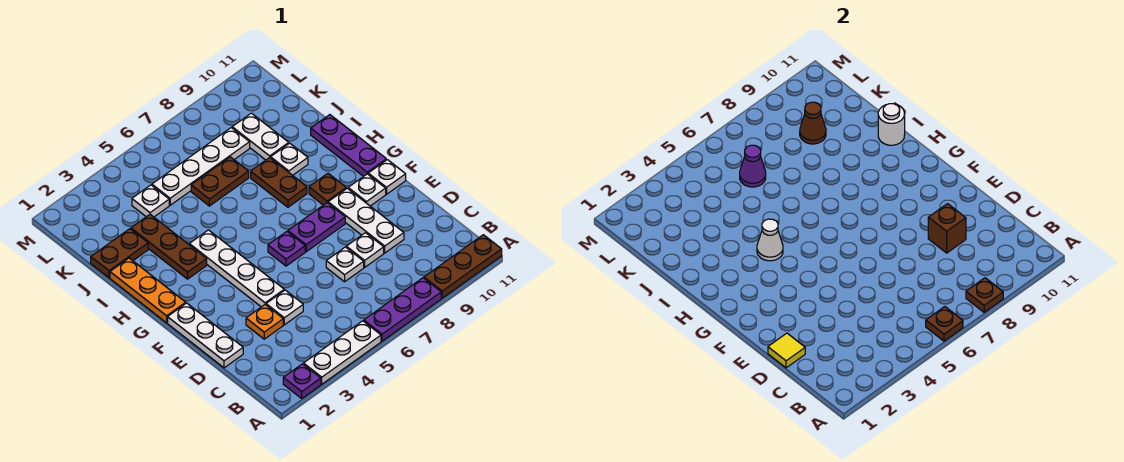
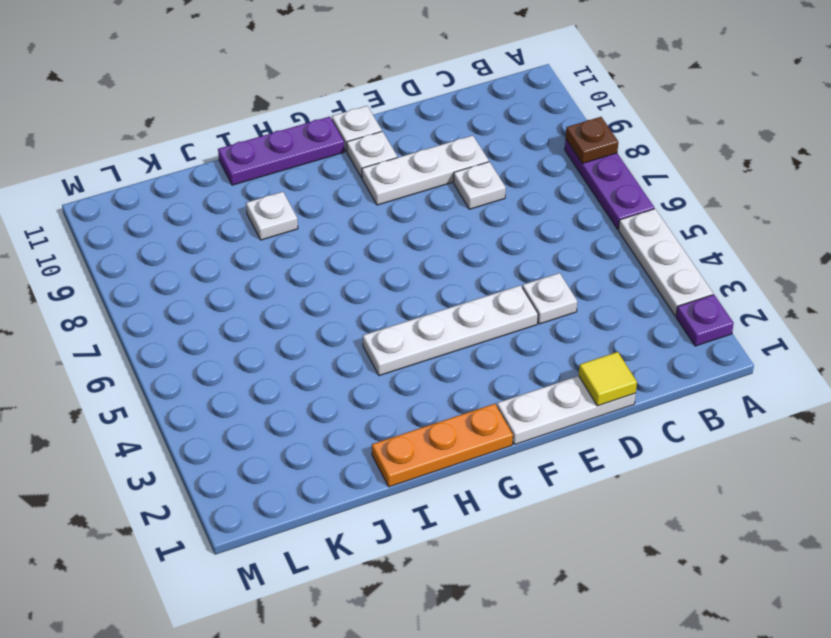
none -> brown 1x3 plate [424,235,502,298]
none -> orange 1x1 plate [246,305,283,339]
none -> white 1x1 plate [326,247,364,282]
none -> purple 1x1 plate [268,232,305,266]

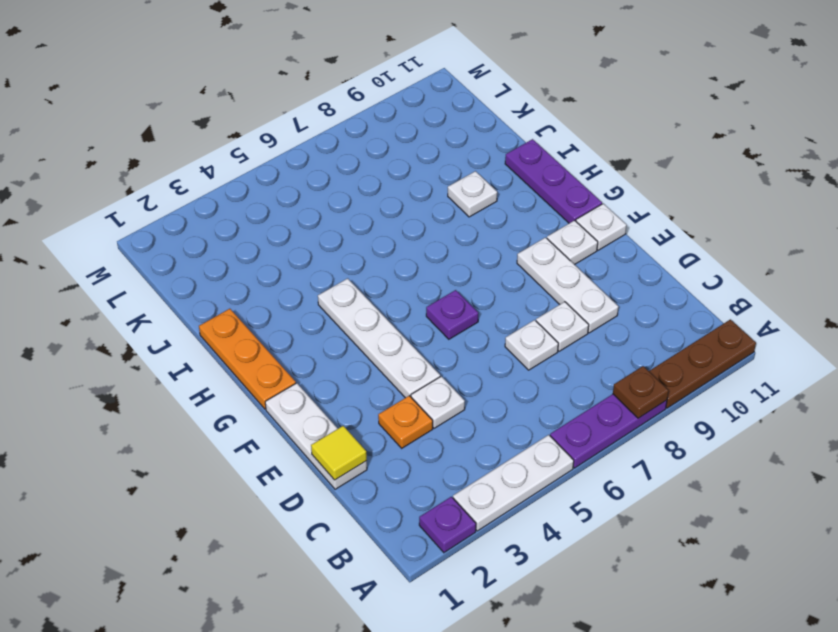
none -> purple 1x2 plate [288,203,345,252]
none -> brown 1x1 plate [309,173,346,205]
none -> brown 1x3 plate [131,215,207,279]
none -> brown 1x2 plate [251,158,307,207]

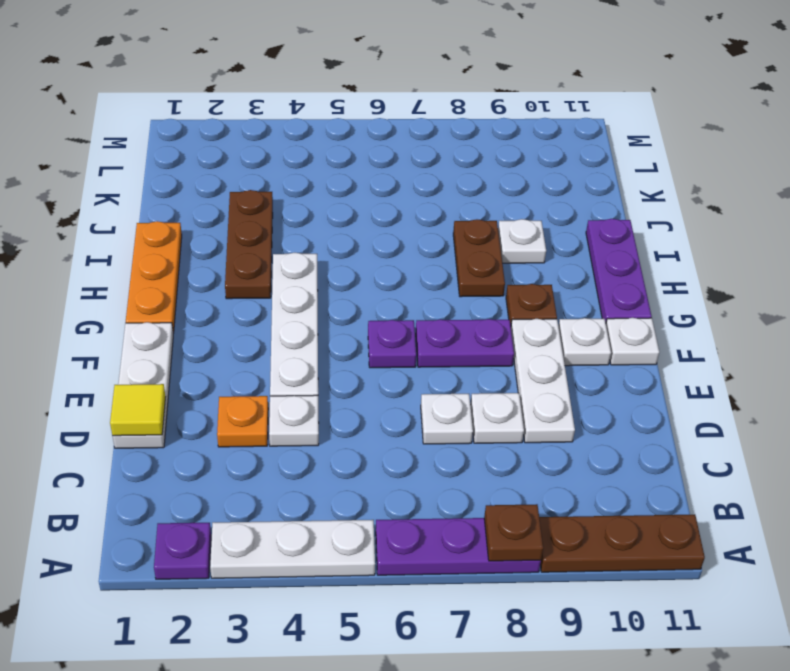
none -> brown 1x2 plate [91,229,148,278]
none -> brown 1x2 plate [191,157,249,206]
none -> white 1x2 plate [232,113,289,160]
none -> white 1x1 plate [132,185,169,217]

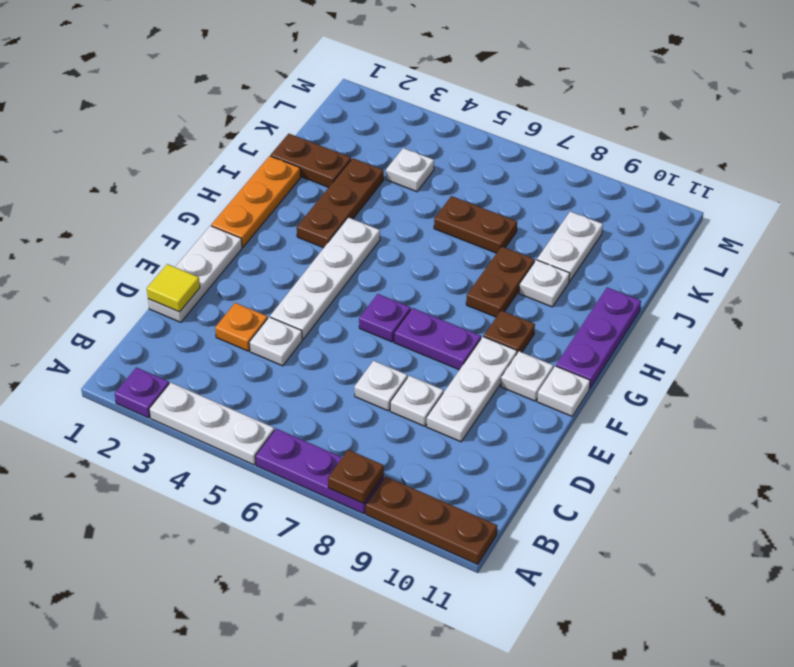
none -> white 1x4 plate [152,128,250,205]
none -> brown 1x1 plate [926,307,963,341]
none -> brown 1x1 brick [928,204,966,253]
none -> white 1x1 cone [757,219,783,261]

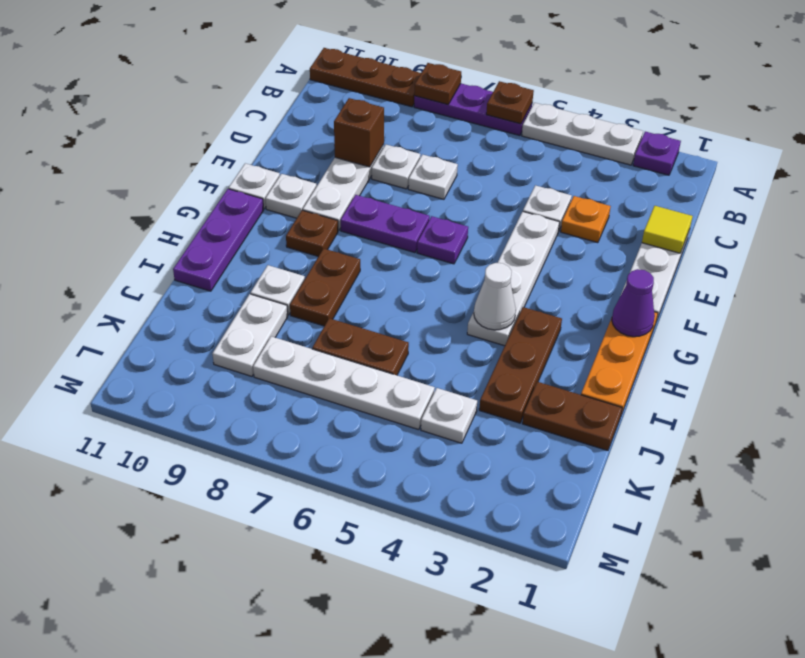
purple 1x1 cone [612,269,655,337] -> purple 1x1 cone moved to [740,145,766,187]
none -> white 1x1 round brick [878,104,905,145]
none -> brown 1x1 cone [800,102,826,144]

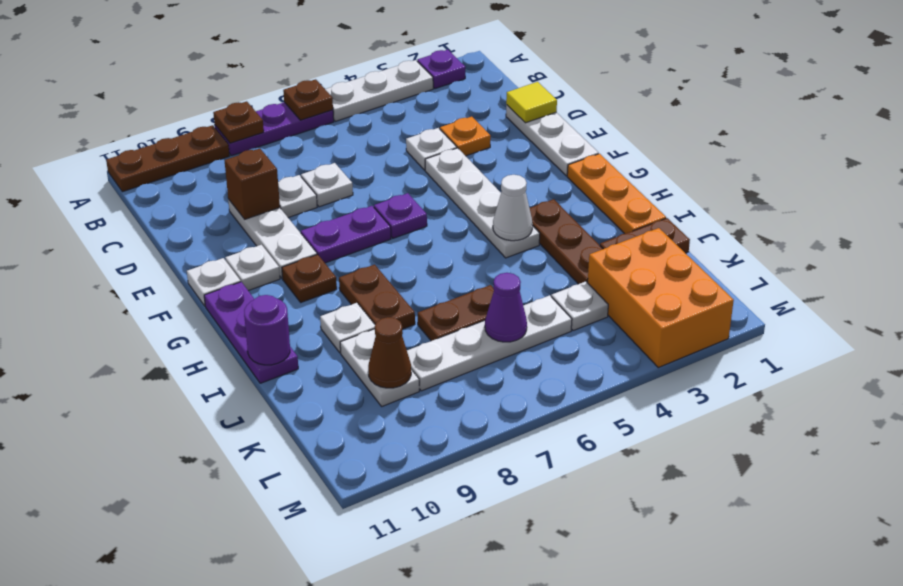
purple 1x1 round brick [244,295,290,365] -> white 1x1 round brick [878,104,905,145]
orange 2x3 brick [588,228,734,368] -> none

